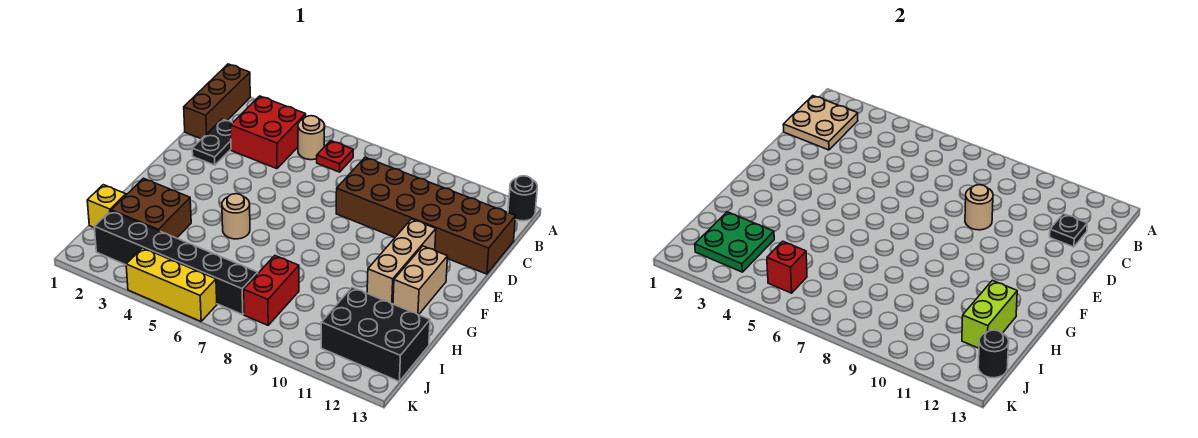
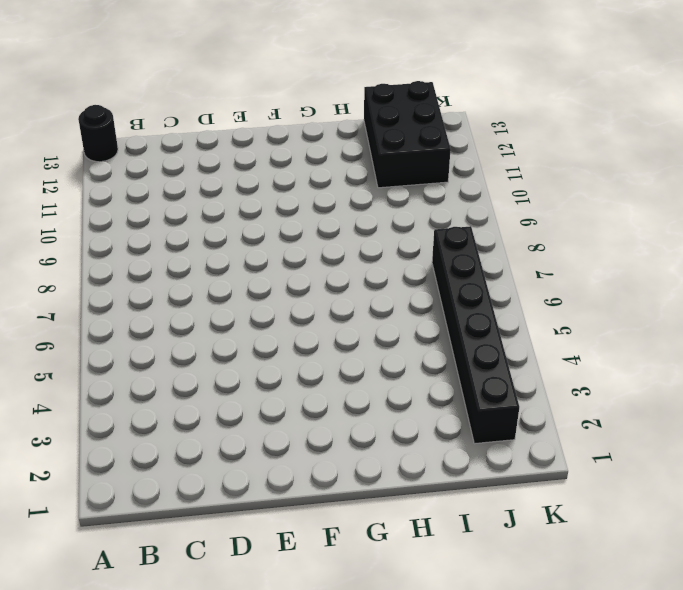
none -> brown 1x3 brick [184,64,250,139]
none -> red 2x2 brick [230,96,306,169]
none -> tan 1x1 round brick [298,116,325,160]

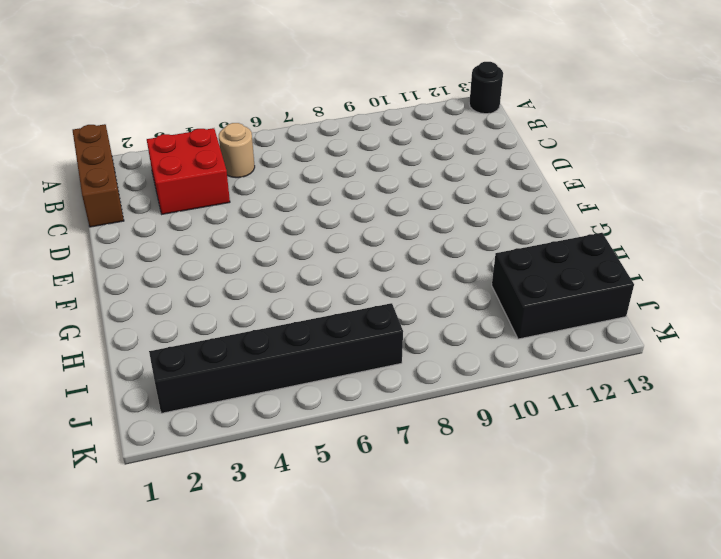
none -> red 1x1 plate [317,141,353,172]
none -> black 1x2 plate [192,119,232,165]
none -> brown 2x6 brick [336,157,516,274]

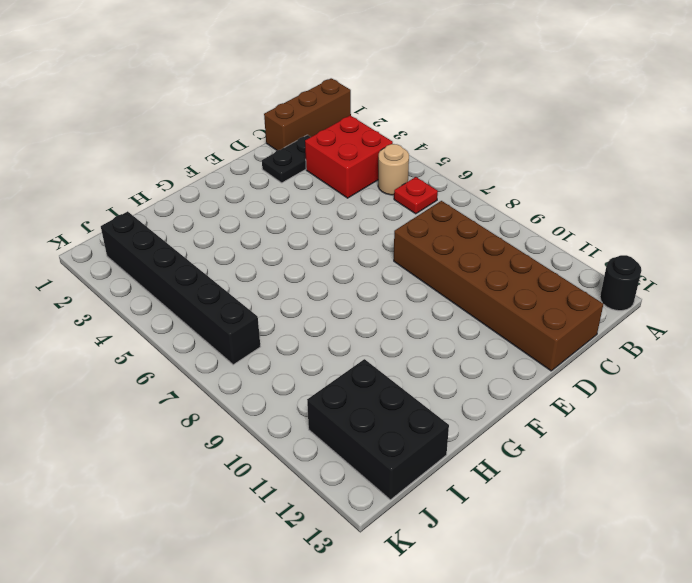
none -> tan 1x3 brick [367,219,436,304]
none -> tan 1x2 brick [393,246,448,315]
none -> tan 1x1 round brick [222,194,250,239]

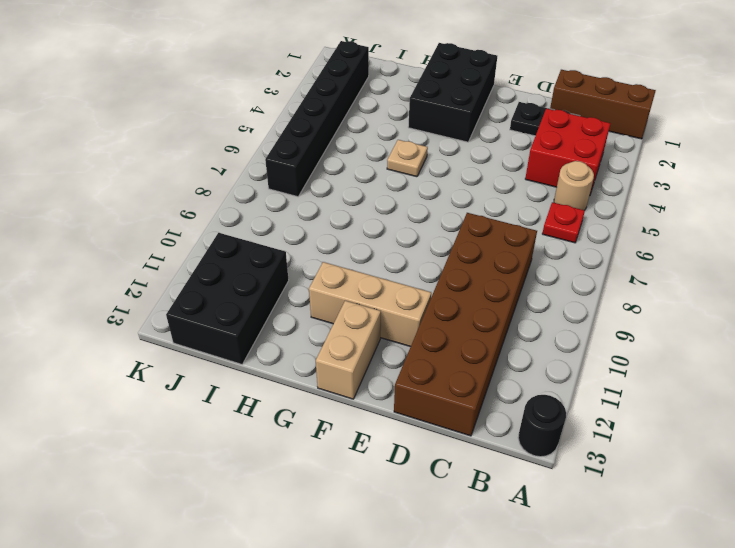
black 2x3 brick [408,43,497,142] -> none
tan 1x2 brick [316,301,381,399] -> tan 1x2 brick turned to [393,246,448,315]
tan 1x1 plate [387,140,428,177] -> tan 1x1 round brick [222,194,250,239]
none -> brown 2x2 brick [111,178,191,238]
none -> yellow 1x1 brick [87,185,126,227]
none -> red 1x2 brick [243,256,299,325]

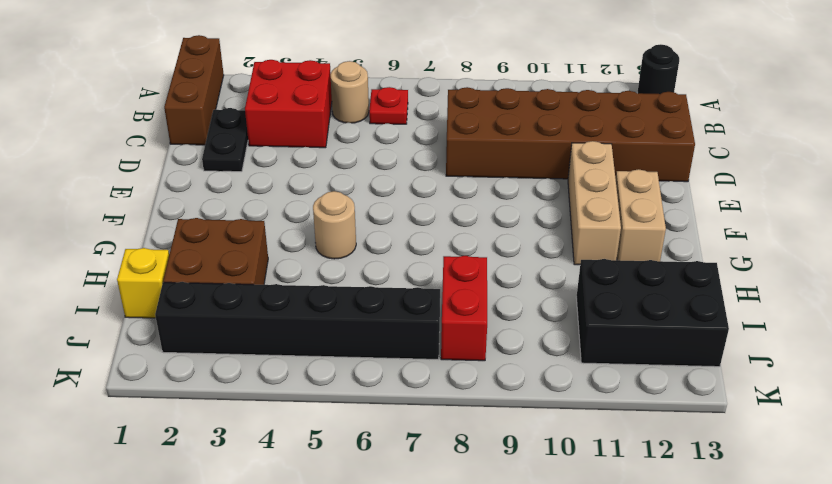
none -> yellow 1x3 brick [126,248,217,321]
none -> tan 2x2 plate [783,96,858,150]
none -> black 1x1 plate [1050,214,1087,247]

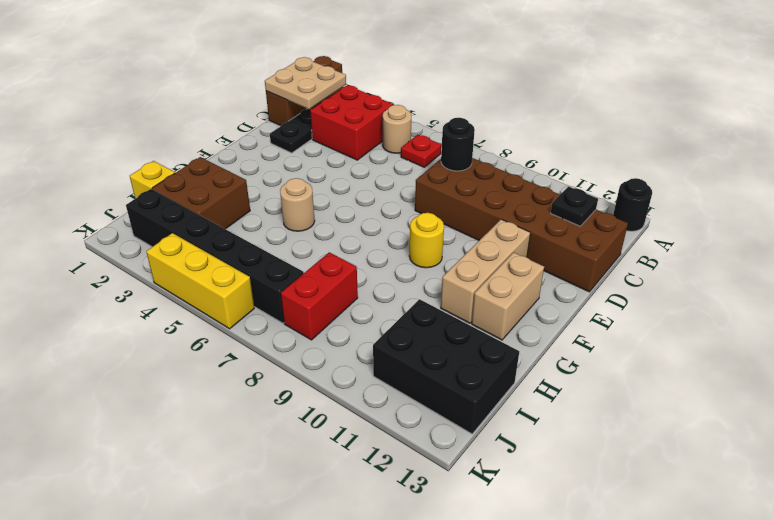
black 1x1 round brick [441,118,475,171] -> black 1x1 round brick moved to [978,330,1009,378]
yellow 1x1 round brick [409,213,444,268] -> none
none -> tan 1x1 round brick [965,185,993,230]
none -> lime 1x2 brick [962,280,1017,348]
none -> green 2x2 plate [695,212,774,272]

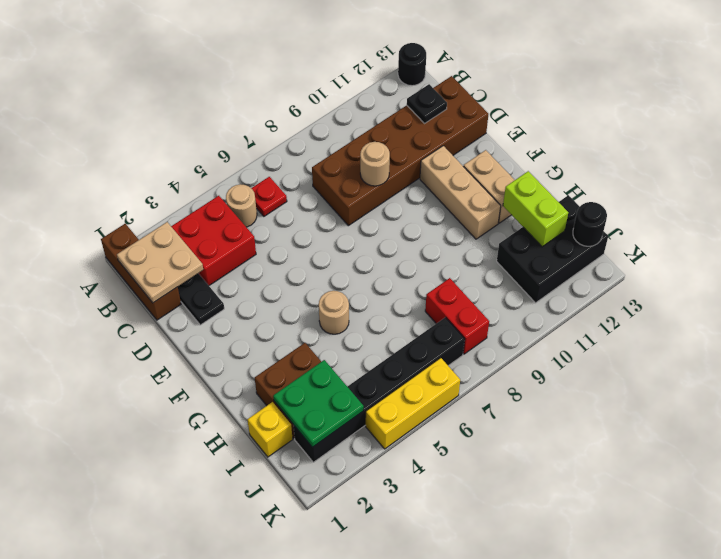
none -> red 1x1 brick [767,241,807,293]

